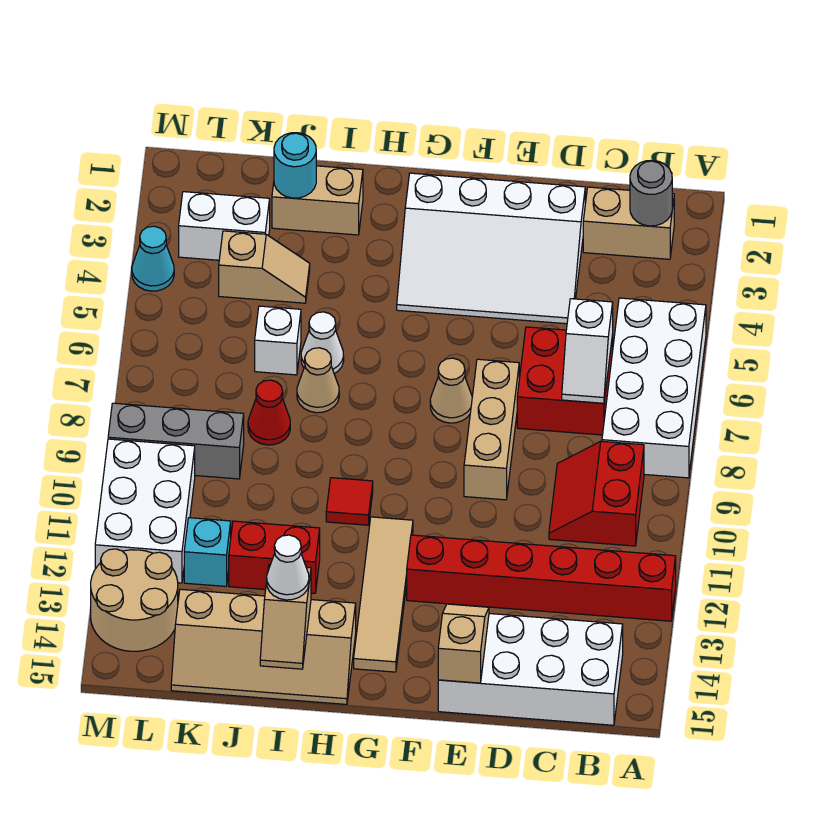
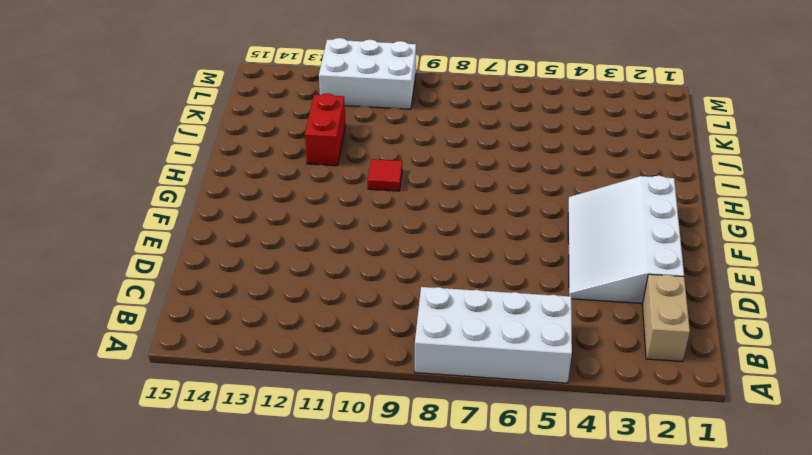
none -> red 1x6 brick [407,535,676,621]
none -> red 2x2 slope [549,441,644,546]
none -> white 2x4 brick [438,614,623,725]
none -> red 2x2 brick [517,327,613,435]

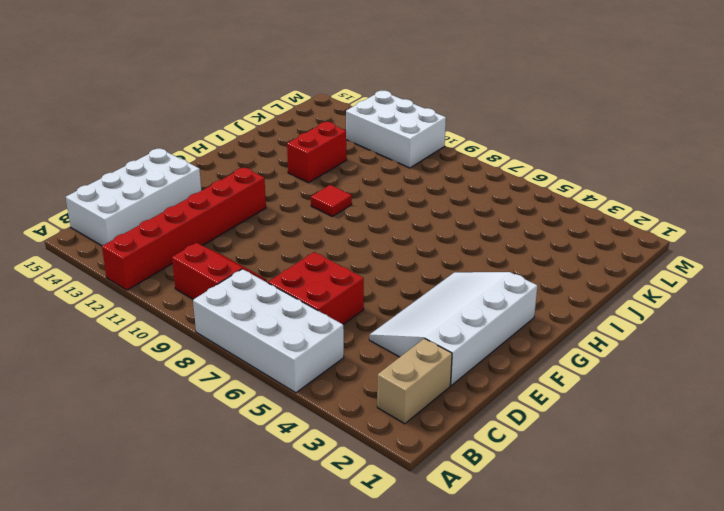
none -> tan 1x3 brick [464,359,519,500]
none -> tan 1x1 cone [430,358,472,423]
none -> tan 1x4 tile [354,517,413,672]
none -> tan 2x4 slope [171,589,356,704]

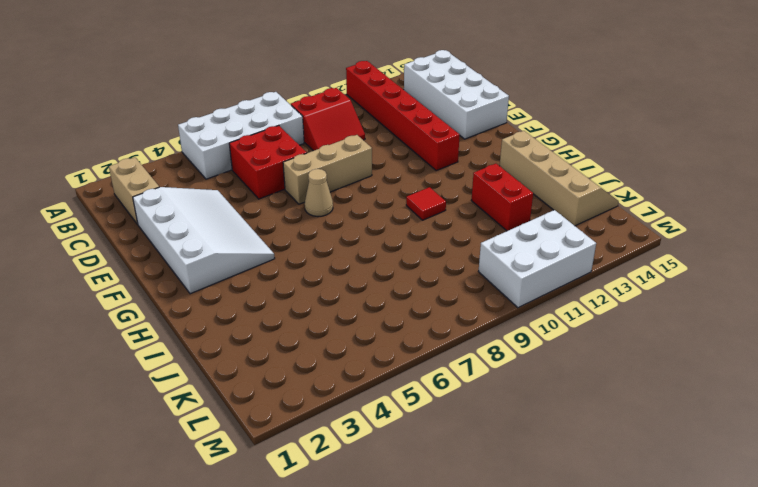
none -> tan 1x4 tile [354,517,413,672]
none -> tan 1x2 brick [272,166,363,235]
none -> white 1x1 cone [301,312,344,374]
none -> tan 1x1 cone [297,348,339,413]

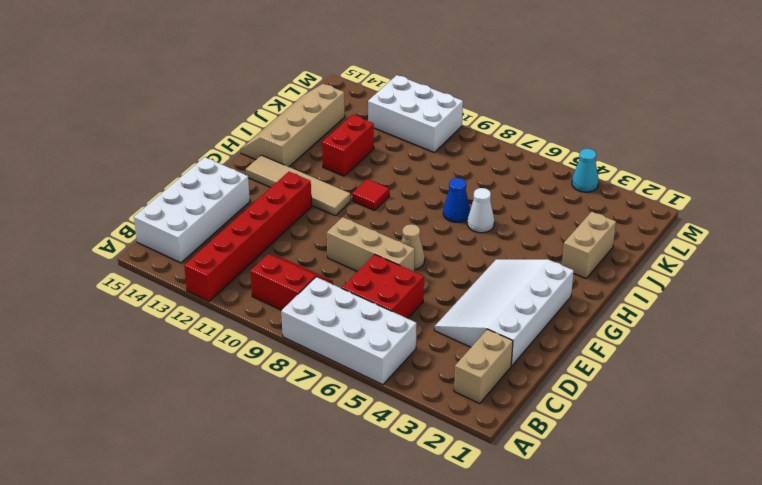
blue 1x1 cone [443,178,470,222] -> tan 1x1 cone [297,348,339,413]
none -> tan 1x2 slope [219,231,310,303]
none -> white 1x1 brick [255,306,301,375]
none -> red 1x1 cone [248,380,290,445]
none -> white 1x2 brick [179,192,270,260]

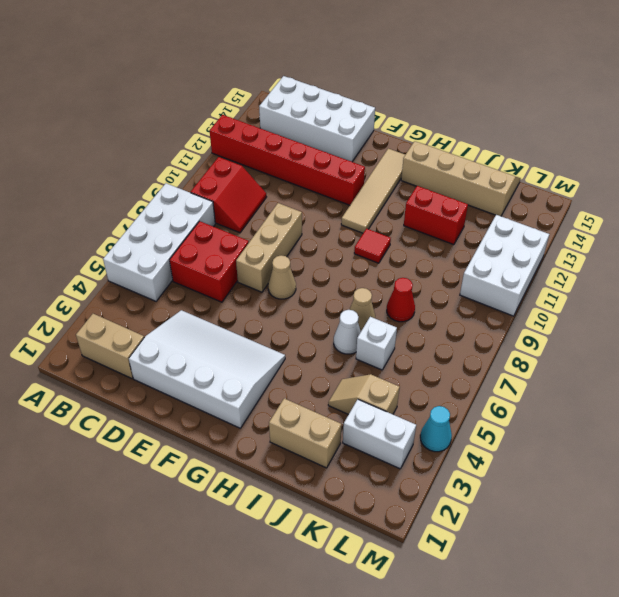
none -> grey 1x3 brick [108,403,244,479]
none -> cyan 1x1 brick [184,518,231,586]
none -> tan 2x2 round brick [91,549,178,651]
none -> grey 1x1 round brick [630,160,672,226]

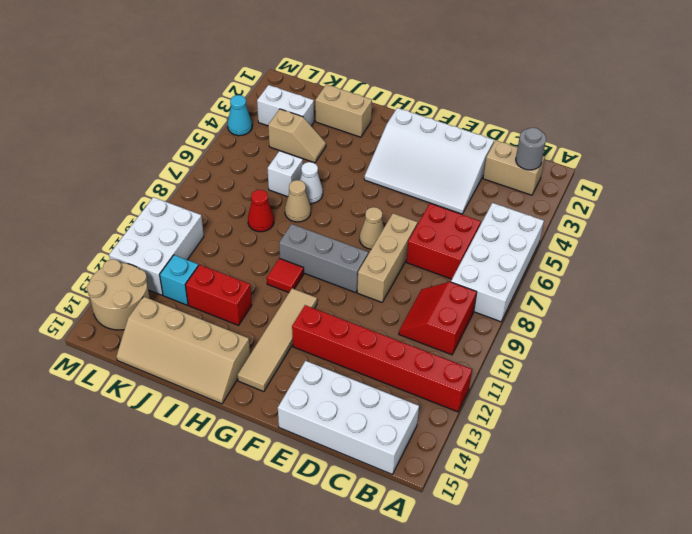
grey 1x3 brick [279,224,368,293] -> grey 1x3 brick moved to [108,403,244,479]
none -> white 1x2 slope [562,299,613,403]
none -> tan 1x2 slope [438,604,489,683]
none -> tan 1x2 slope [260,565,311,669]
none -> cyan 1x1 round brick [274,133,316,198]

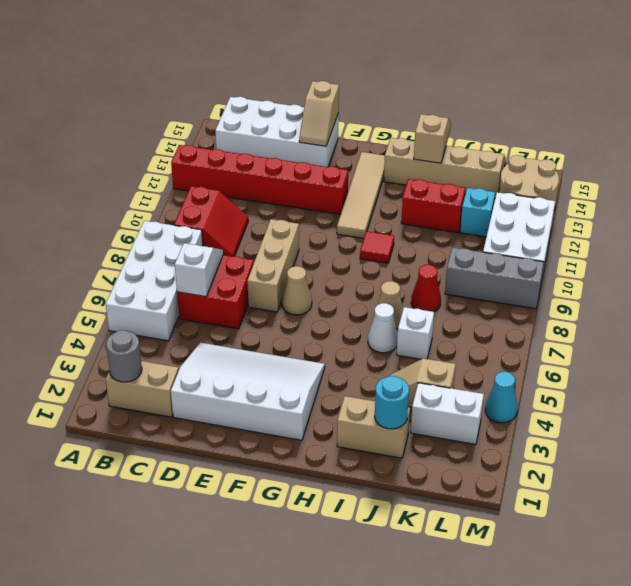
none -> white 1x1 cone [267,535,309,600]

